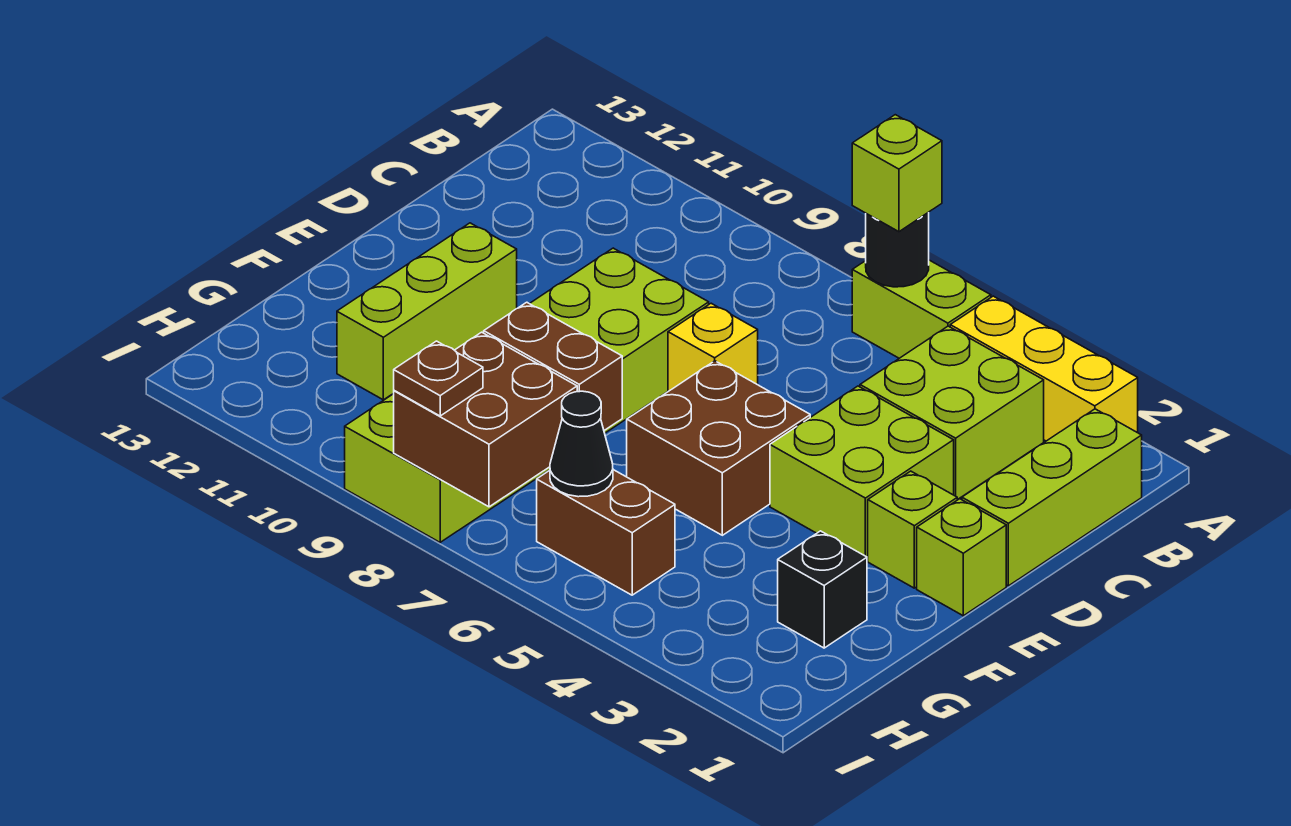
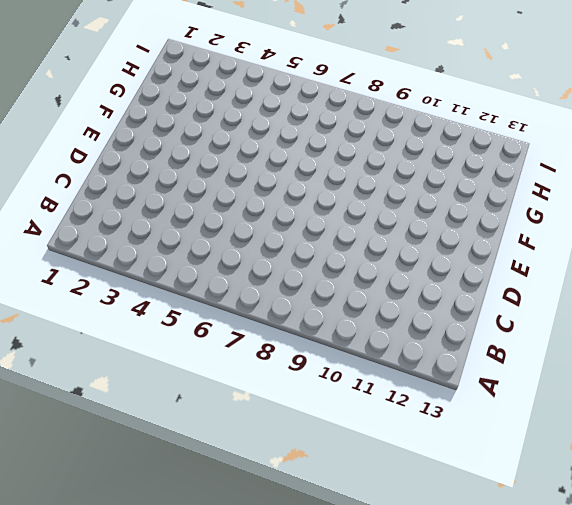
none -> yellow 1x3 brick [950,296,1138,441]
none -> lime 1x2 brick [852,260,991,358]
none -> lime 1x3 brick [962,409,1142,586]

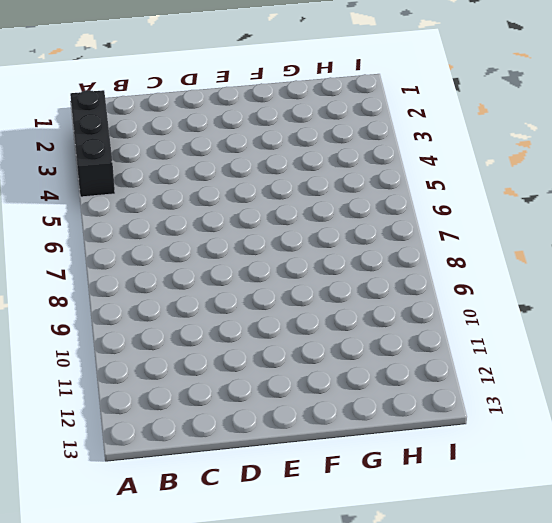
black 1x3 brick [70,90,115,197] -> yellow 1x3 brick [950,296,1138,441]
none -> lime 1x2 brick [852,260,991,358]
none -> lime 1x3 brick [962,409,1142,586]
none -> lime 2x2 brick [860,326,1044,500]

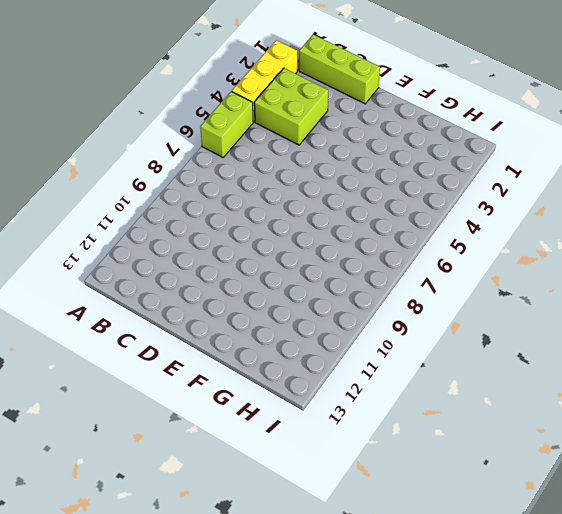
none -> lime 2x2 brick [770,386,954,559]
none -> yellow 1x1 brick [668,303,758,391]
none -> lime 2x6 brick [345,248,709,542]

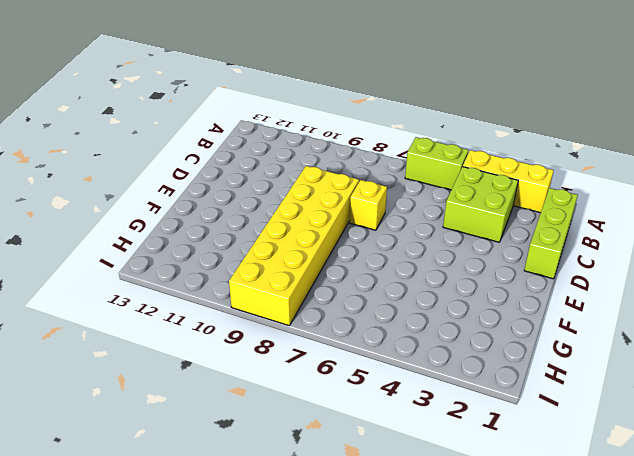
yellow 2x6 brick [229,166,359,326] -> lime 2x6 brick [345,248,709,542]
none -> lime 2x2 brick [770,386,954,559]
none -> lime 1x1 brick [917,499,1006,616]
none -> lime 1x1 brick [868,471,957,588]

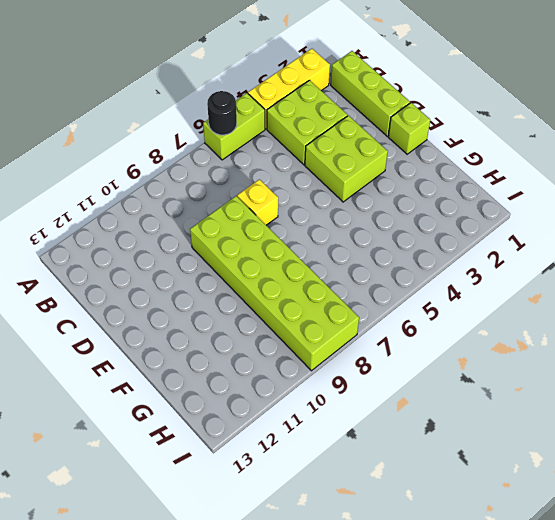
none -> lime 1x1 brick [868,471,957,588]
none -> brown 2x2 brick [627,361,810,535]
none -> lime 1x3 brick [337,223,517,400]

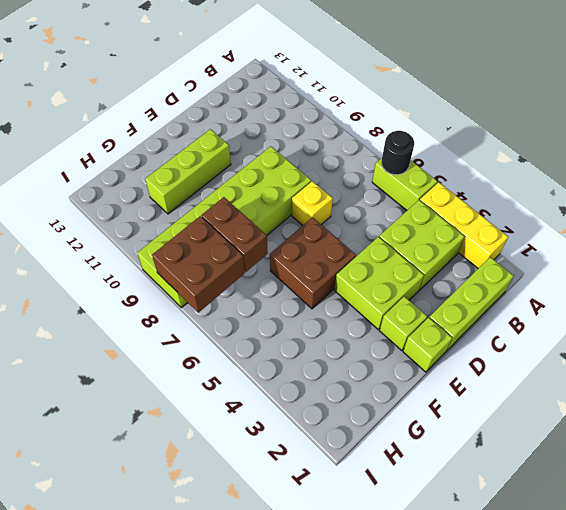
none -> black 1x1 brick [778,531,867,648]
none -> brown 1x2 brick [537,470,675,595]
none -> black 1x1 cone [550,391,613,497]

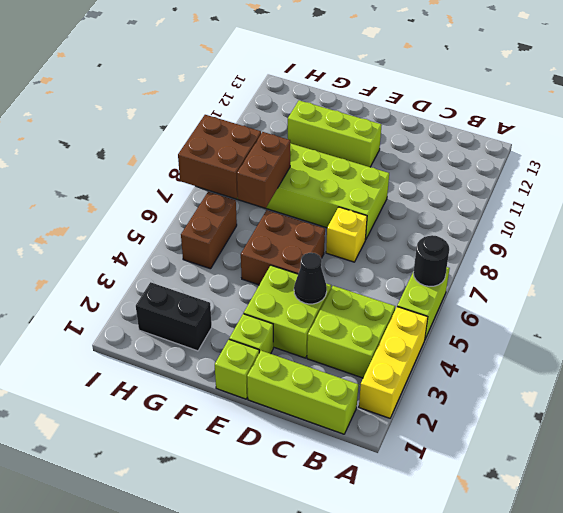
black 1x1 cone [294,253,327,304] -> black 1x1 cone moved to [550,391,613,497]
black 1x2 brick [136,282,212,351] -> black 1x1 brick [778,531,867,648]
none -> lime 1x1 brick [852,115,942,232]
none -> brown 1x1 plate [394,341,483,416]

